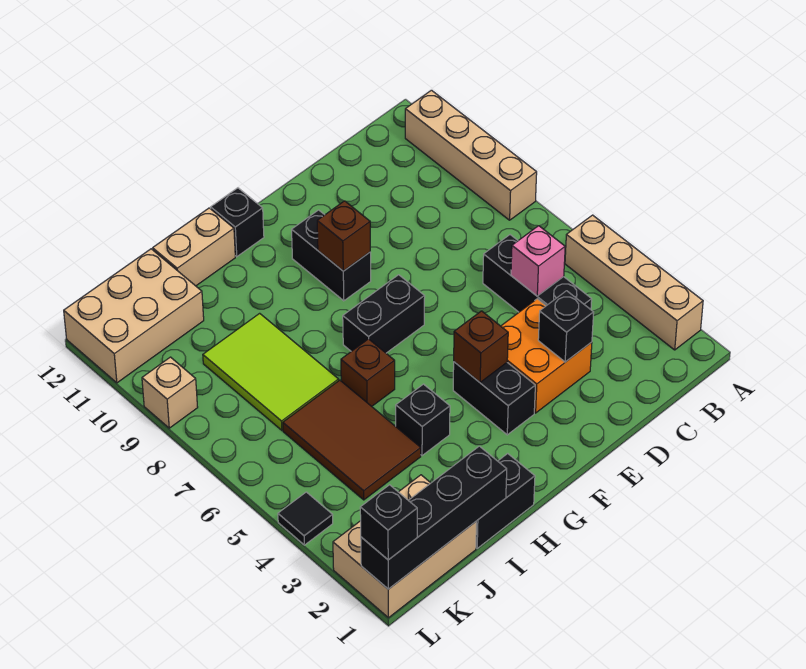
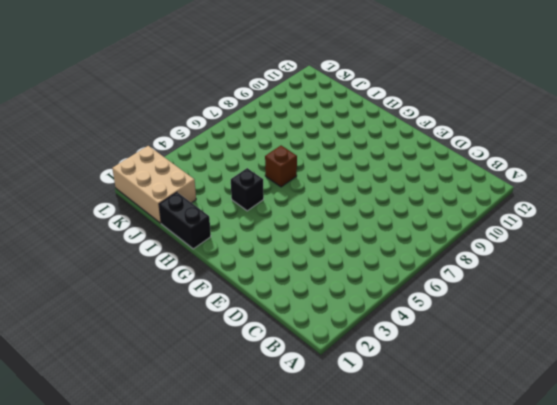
none -> tan 1x4 brick [565,215,703,350]
none -> tan 1x4 brick [405,90,537,220]
none -> black 1x3 brick [483,235,592,312]

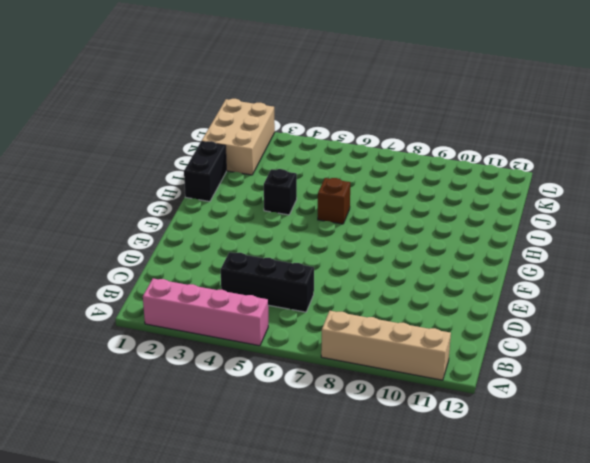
pink 1x4 brick [143,279,268,346] -> tan 1x4 brick [565,215,703,350]
none -> orange 2x2 brick [501,299,592,413]
none -> black 1x2 brick [453,362,535,435]
none -> black 1x2 brick [343,275,425,353]

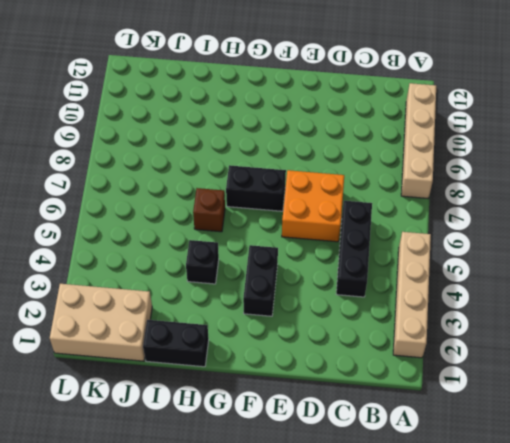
orange 2x2 brick [282,170,344,242] -> orange 2x2 brick moved to [501,299,592,413]
none -> black 1x2 brick [292,210,371,301]
none -> black 1x1 brick [211,188,264,257]
none -> tan 1x2 brick [153,208,235,286]

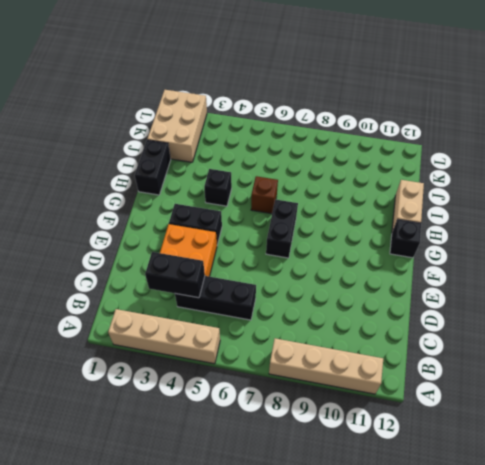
black 1x2 brick [145,252,205,298] -> black 1x2 brick moved to [292,210,371,301]
none -> brown 2x3 tile [283,380,421,500]
none -> lime 2x3 tile [203,313,339,430]
none -> tan 2x3 brick [64,249,204,383]

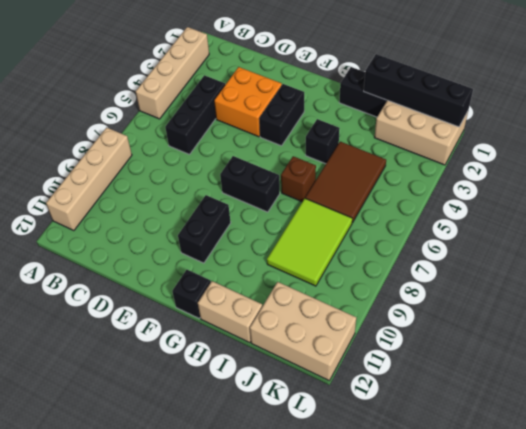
none -> black 1x1 tile [278,492,333,545]
none -> tan 1x1 brick [142,357,198,428]
none -> pink 1x1 brick [511,226,565,296]

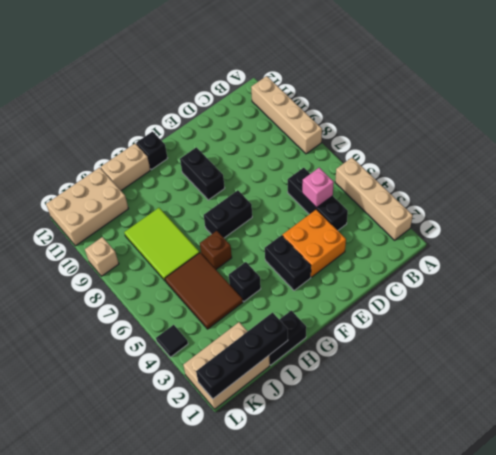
none -> black 1x1 brick [538,291,594,362]
none -> brown 1x1 brick [454,311,508,382]
none -> brown 1x1 brick [317,201,370,271]

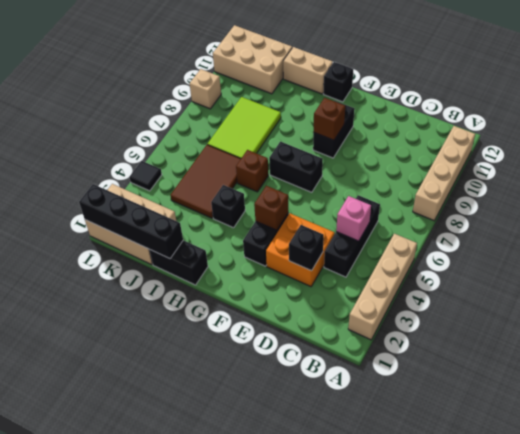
none -> black 1x1 brick [360,485,417,560]

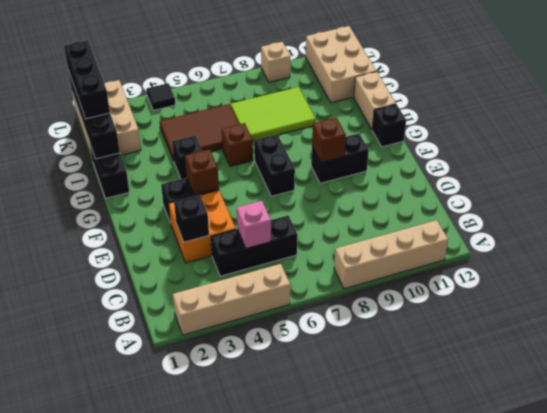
black 1x3 brick [64,40,110,119] -> black 1x1 brick [360,485,417,560]

